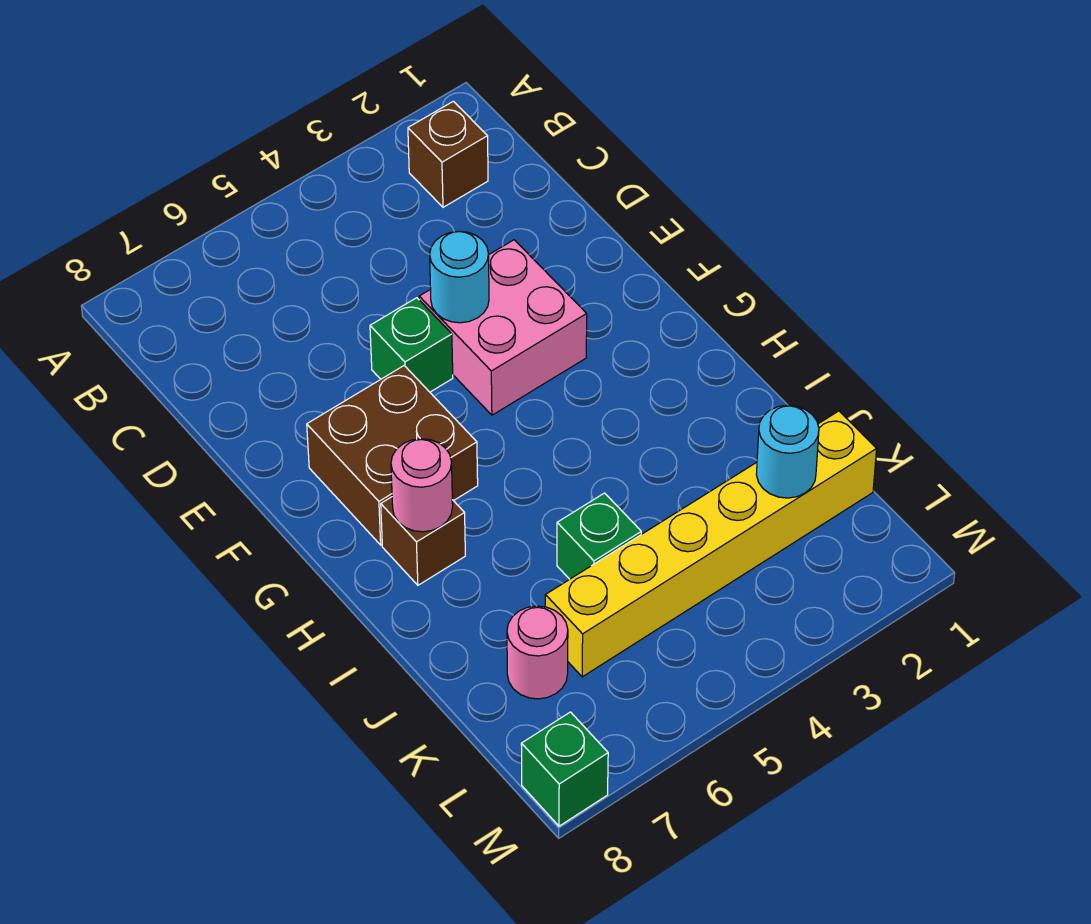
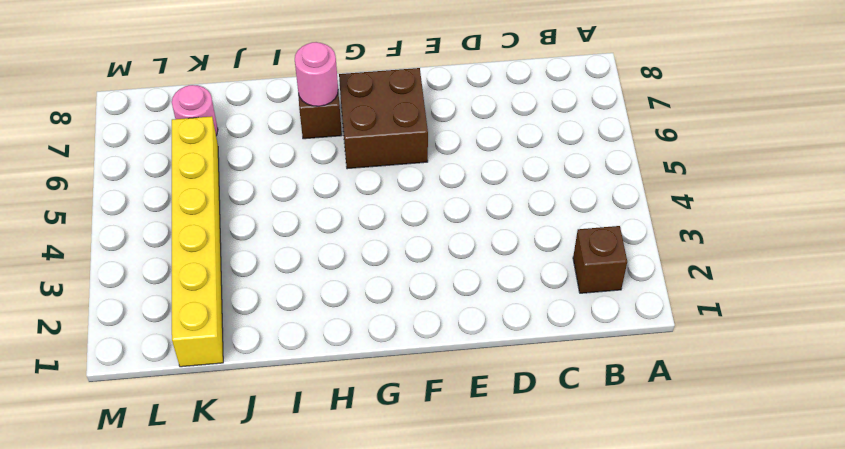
none -> pink 2x2 brick [419,240,587,415]
none -> green 1x1 brick [370,298,453,392]
none -> green 1x1 brick [557,493,641,579]

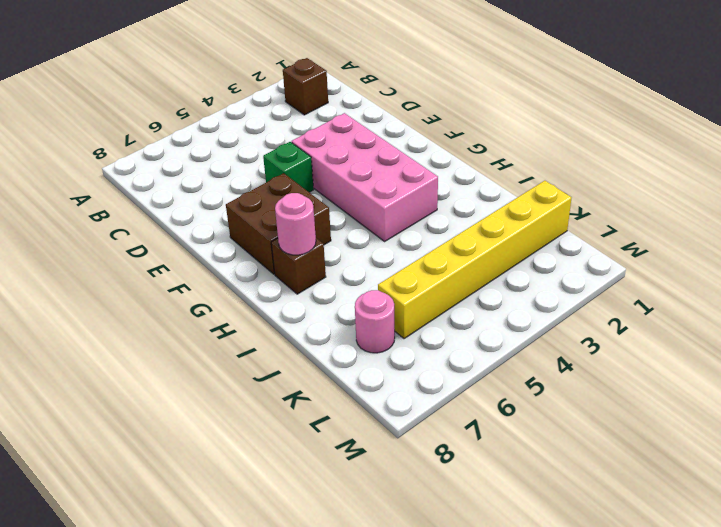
pink 2x4 brick [292,113,438,241] -> pink 2x2 brick [419,240,587,415]
none -> green 1x1 brick [557,493,641,579]
none -> green 1x1 brick [521,712,608,826]
none -> cyan 1x1 round brick [430,231,489,323]

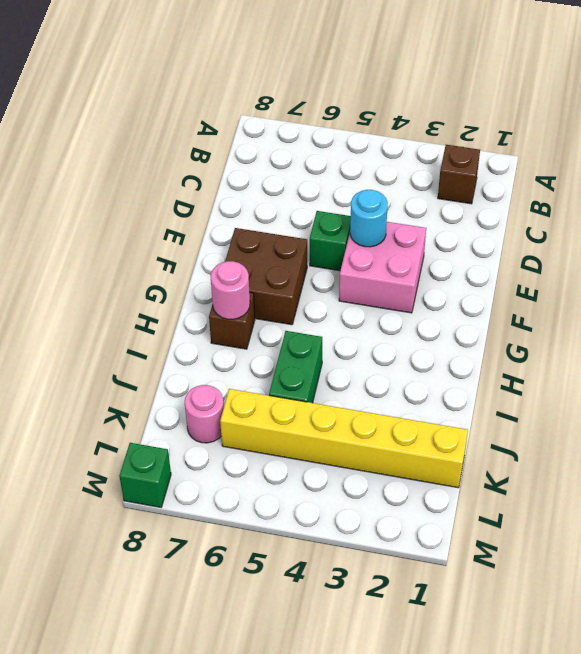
green 1x2 brick [269,331,322,403] -> green 1x1 brick [557,493,641,579]
none -> cyan 1x1 round brick [756,405,819,498]

